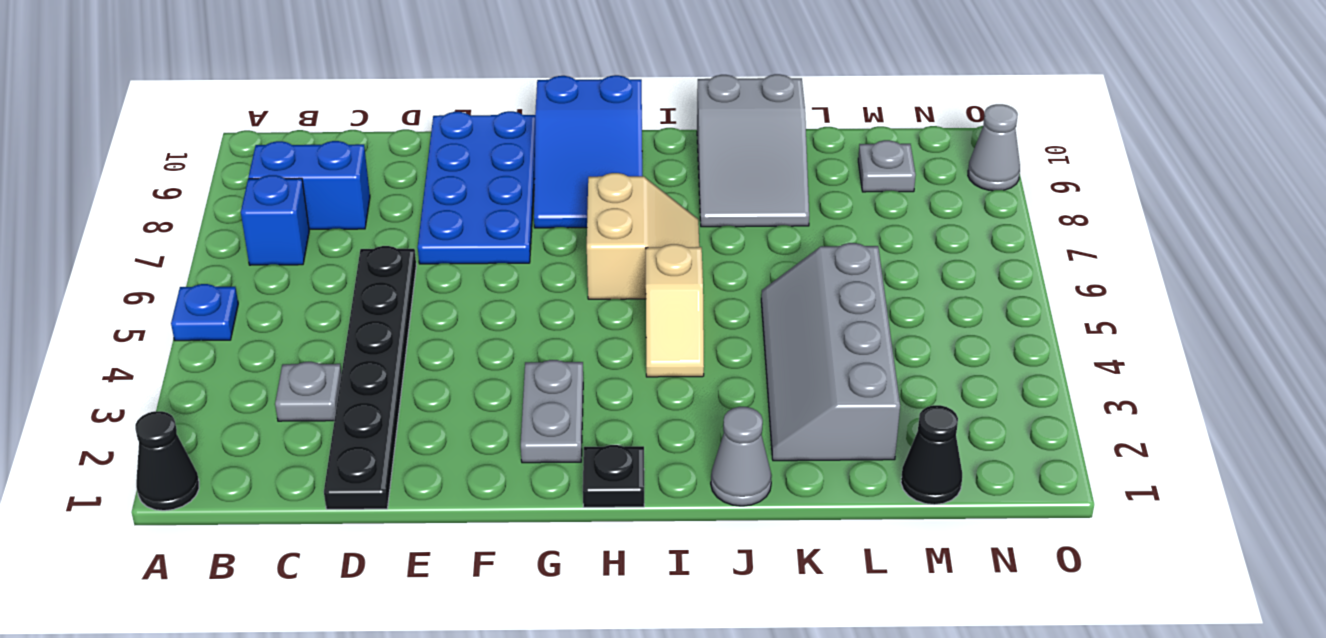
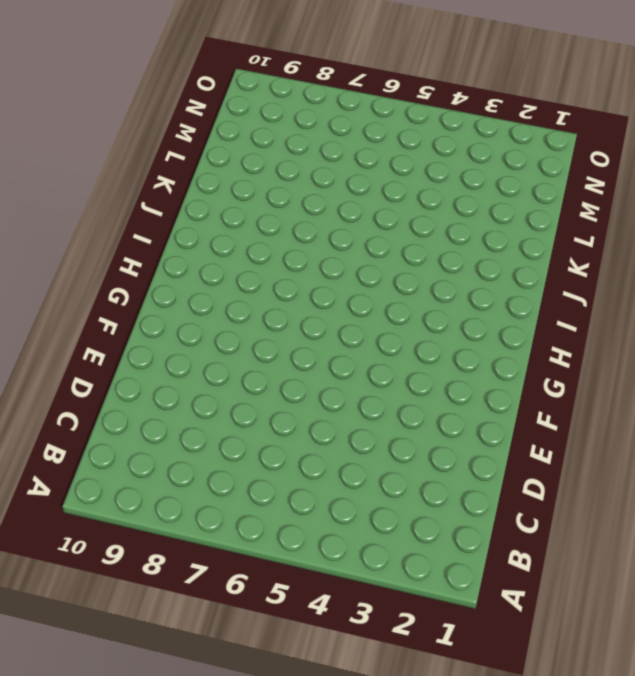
none -> black 1x1 cone [135,411,199,511]
none -> blue 1x1 plate [171,284,238,341]
none -> blue 1x1 brick [241,175,309,265]

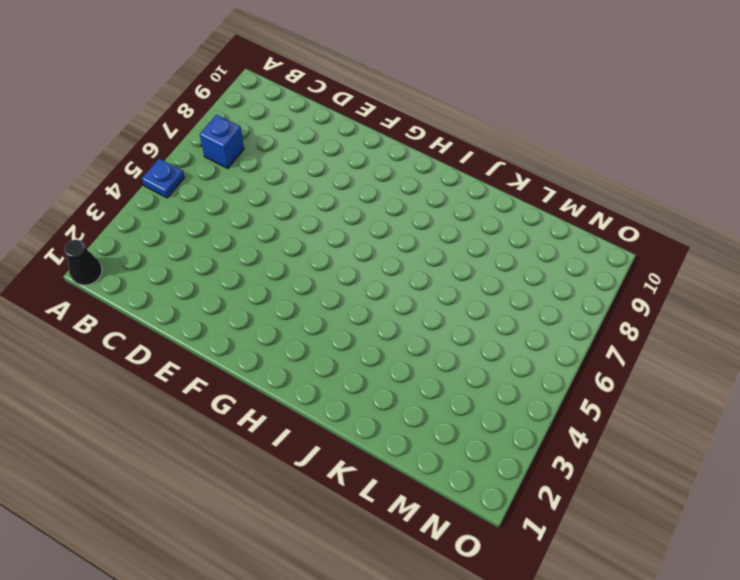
none -> blue 1x2 brick [249,141,370,230]
none -> grey 1x1 plate [275,362,341,421]
none -> black 1x6 plate [324,246,416,509]

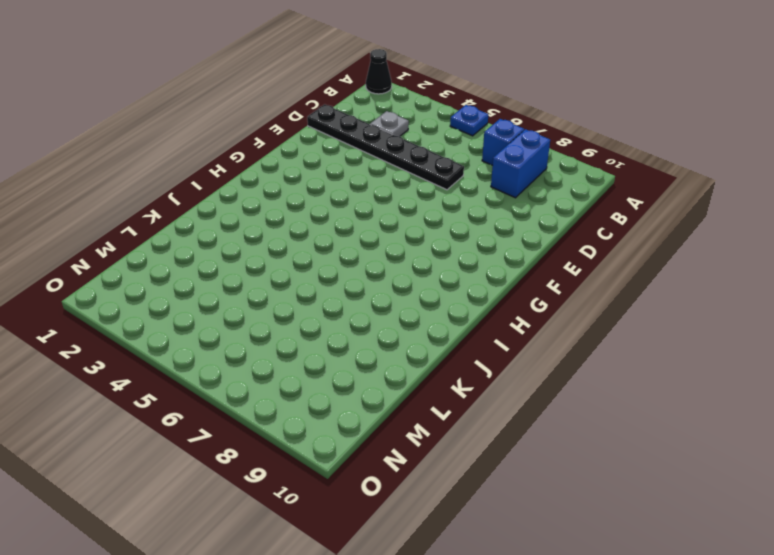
none -> blue 2x4 plate [418,111,535,264]
none -> grey 1x2 plate [521,360,583,463]
none -> blue 2x3 slope [534,75,642,228]

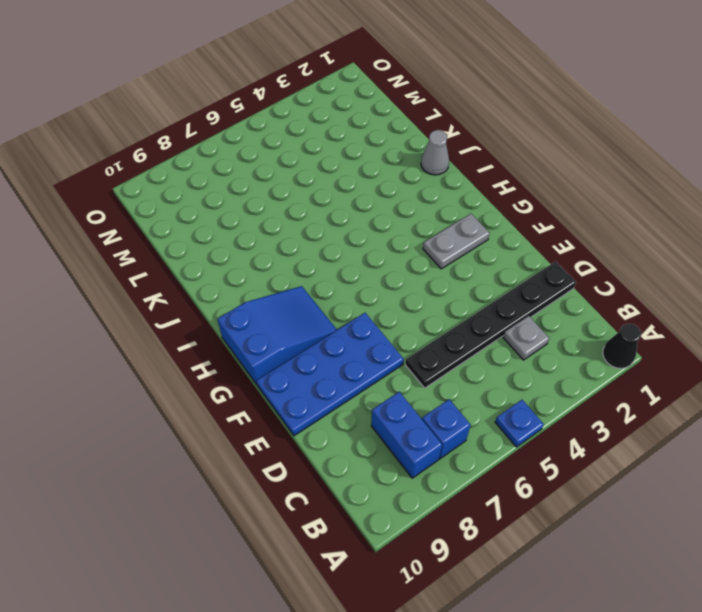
none -> black 1x1 plate [583,445,644,507]
none -> tan 2x2 slope [587,173,699,299]
none -> tan 1x2 slope [646,244,704,377]

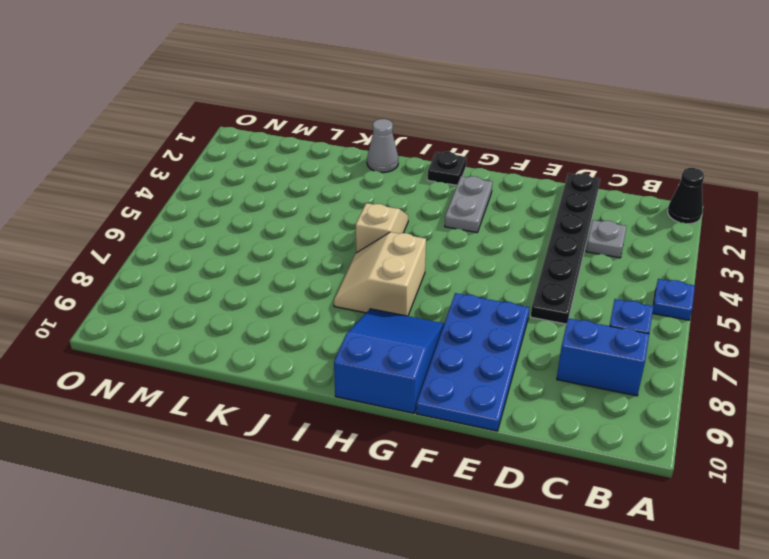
none -> grey 2x3 slope [697,74,809,227]
none -> grey 2x4 slope [761,243,900,461]
none -> black 1x1 cone [901,405,962,505]

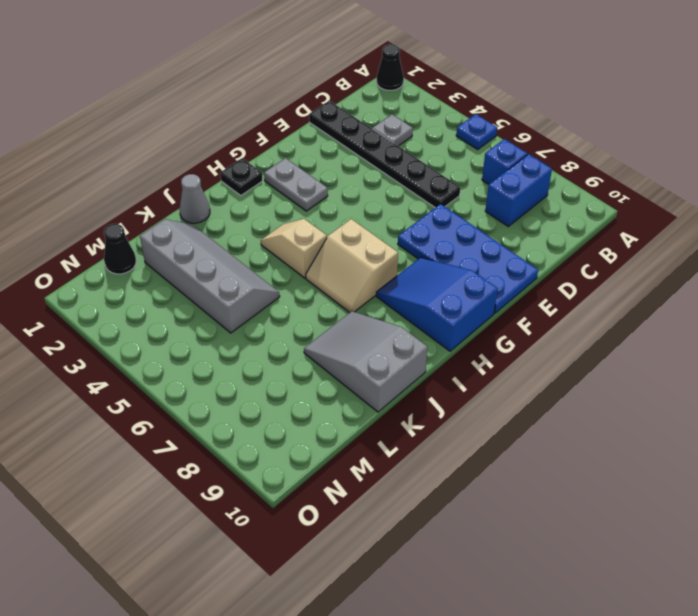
none -> grey 1x1 plate [858,140,916,192]
none -> grey 1x1 cone [968,104,1020,191]

